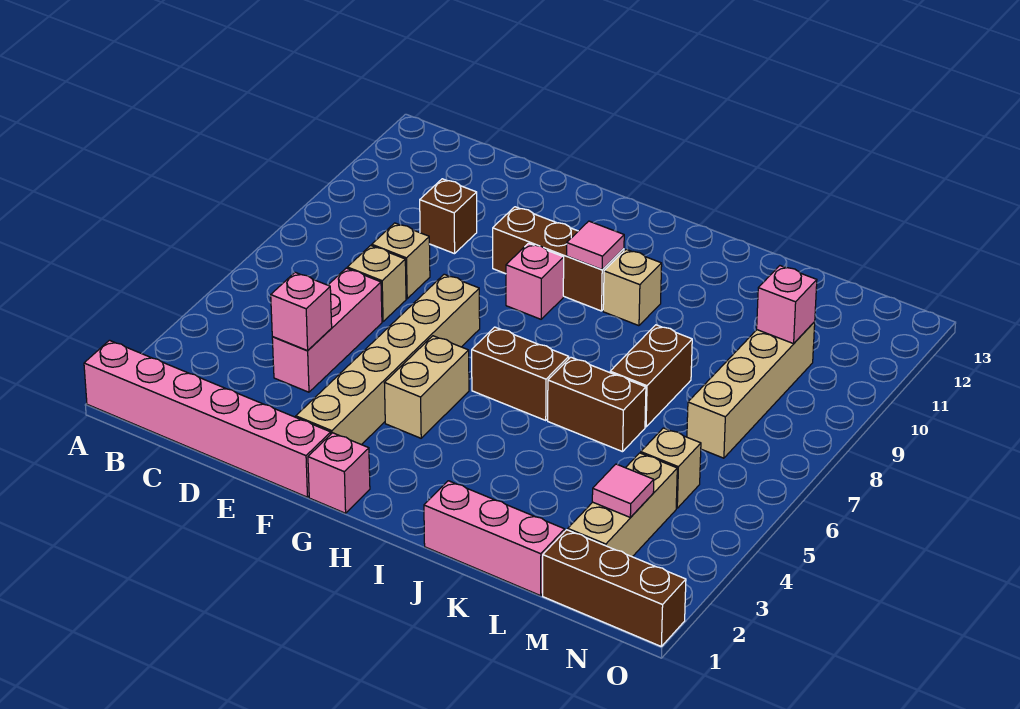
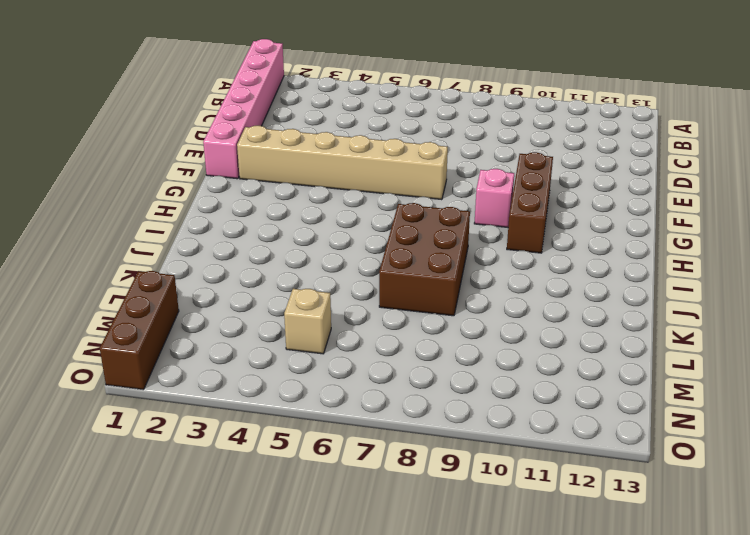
brown 2x3 brick [379,203,470,316] -> brown 1x2 brick [610,325,692,427]
none -> pink 1x3 brick [272,268,382,392]
none -> tan 1x1 brick [347,245,406,322]
none -> tan 1x1 brick [372,223,430,299]

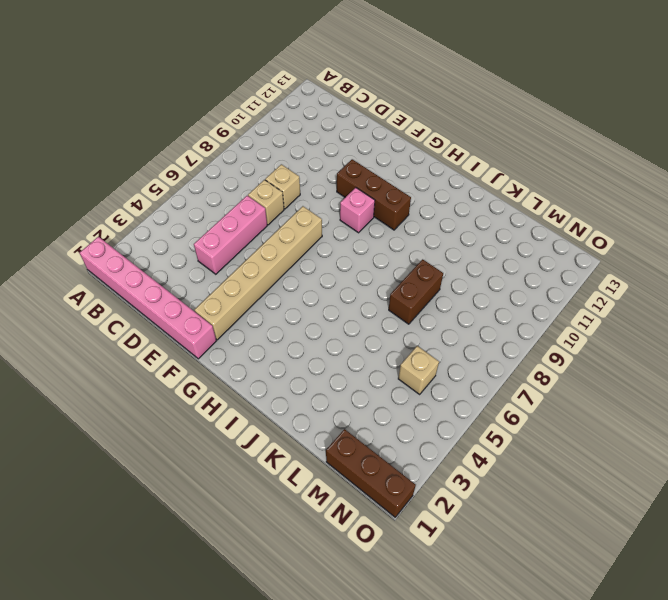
none -> brown 1x1 brick [420,179,477,254]
none -> pink 1x1 brick [308,433,370,513]
none -> tan 1x2 brick [385,336,469,438]

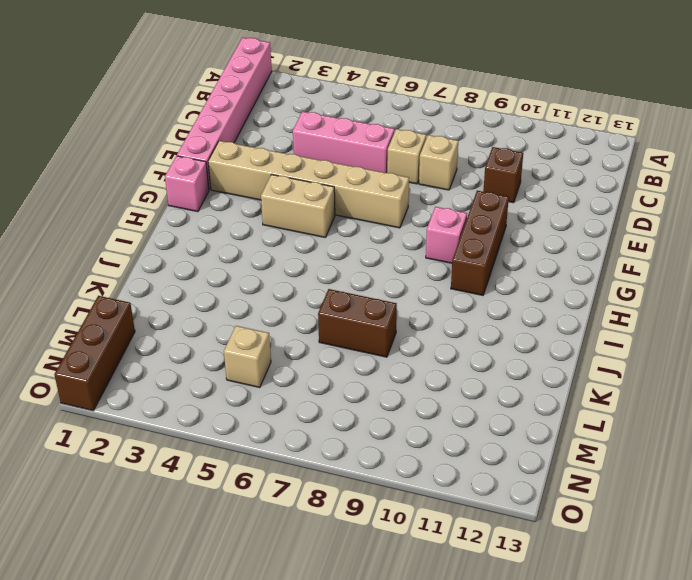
none -> brown 1x2 brick [472,327,569,420]
none -> tan 1x1 brick [603,249,662,326]
none -> pink 1x3 brick [424,481,565,596]

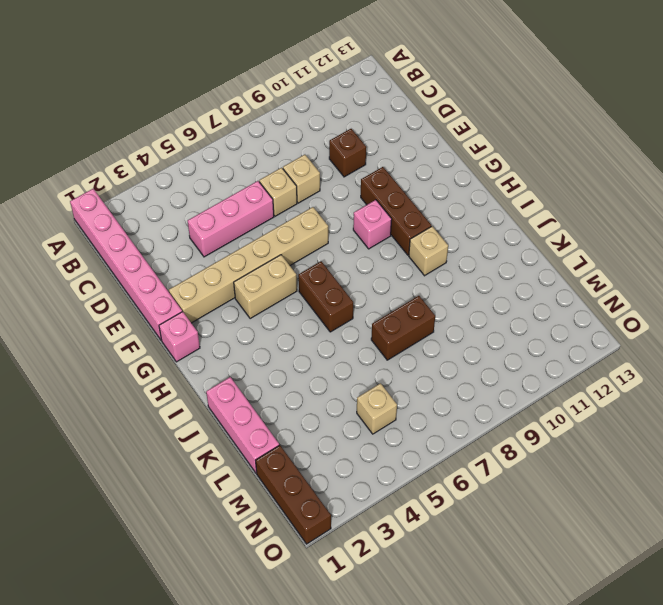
none -> brown 1x2 brick [548,357,646,452]
none -> tan 1x3 brick [568,453,677,557]
none -> tan 1x4 brick [687,322,815,458]

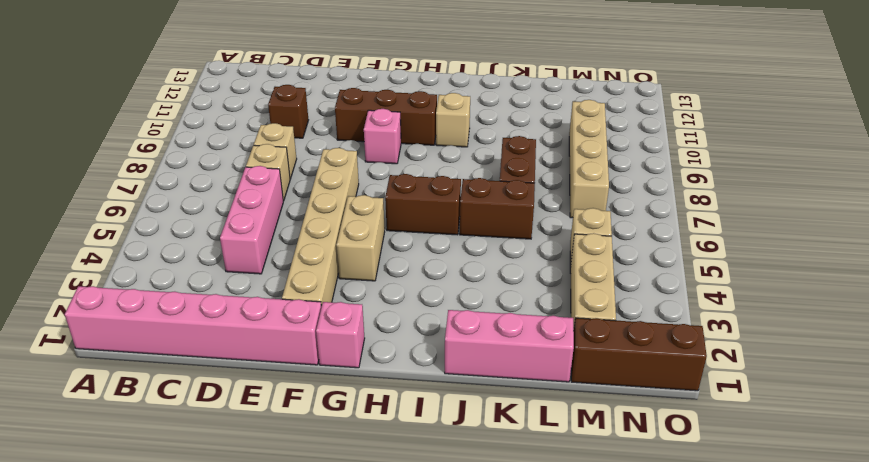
none -> pink 1x1 brick [271,272,332,351]
none -> pink 1x1 tile [567,221,624,269]
none -> pink 1x1 tile [592,464,654,518]

